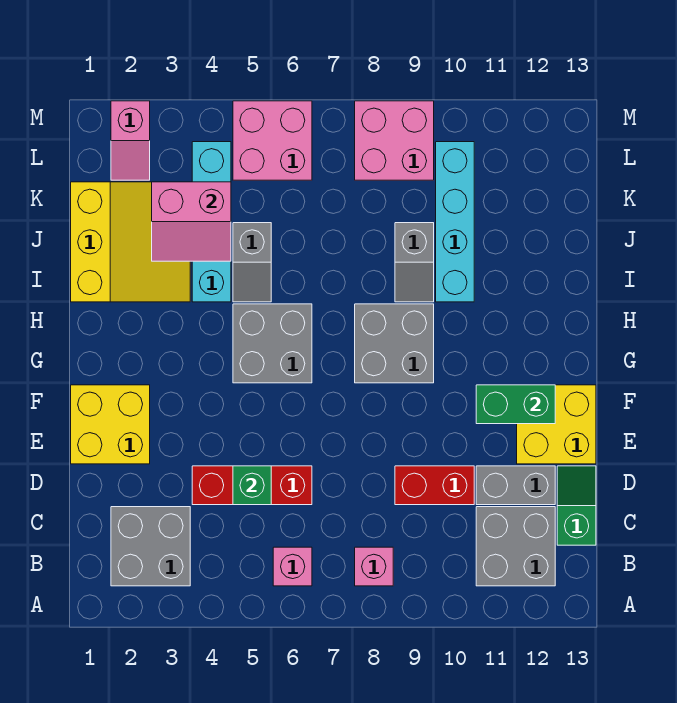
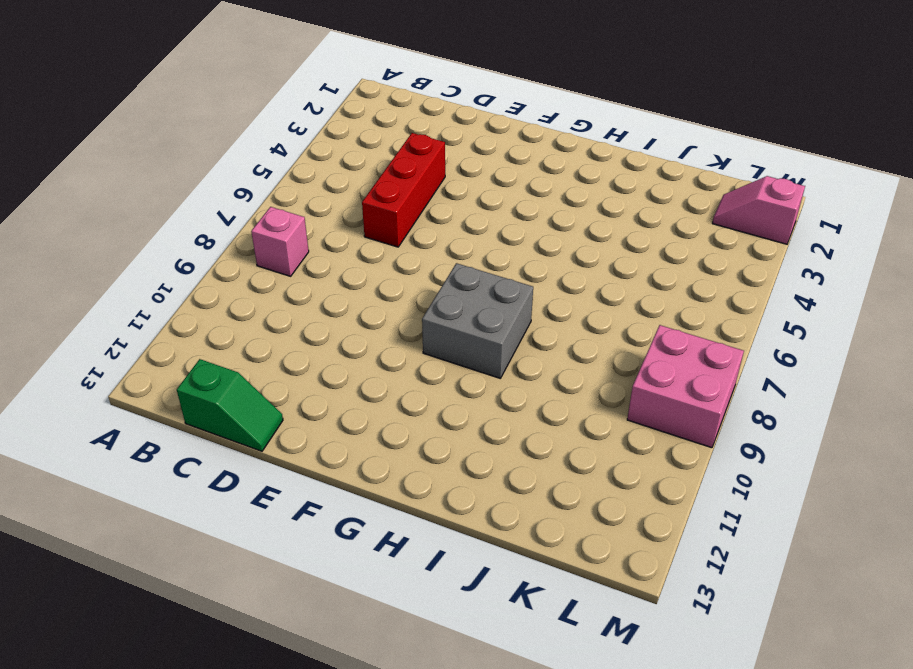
none -> grey 2x2 brick [111,507,190,586]
none -> pink 1x1 brick [273,547,312,586]
none -> grey 2x2 brick [476,507,555,586]

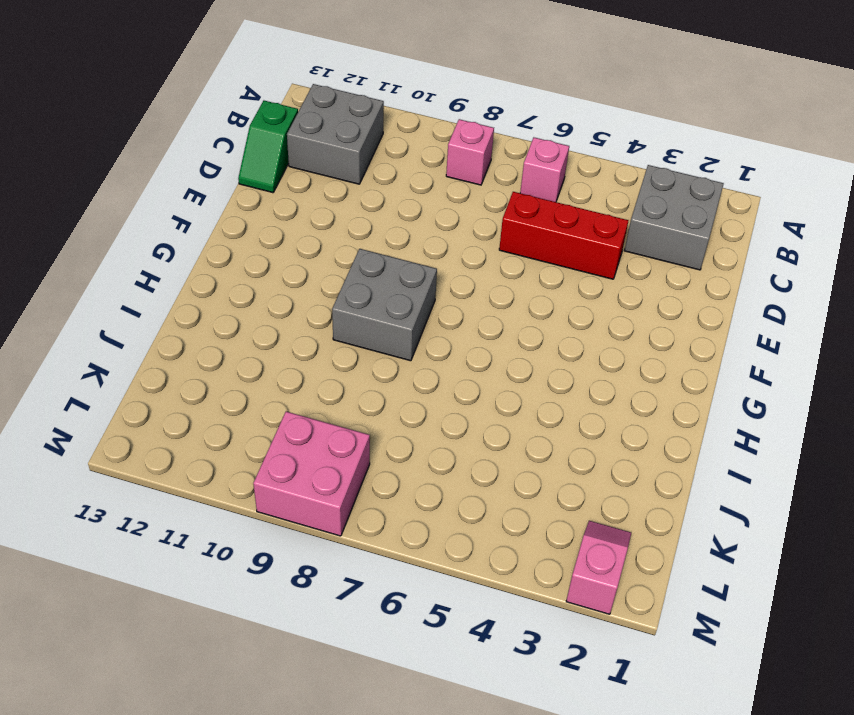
none -> red 1x2 brick [395,466,474,505]
none -> grey 1x2 brick [476,466,555,505]
none -> yellow 2x2 brick [71,385,150,464]

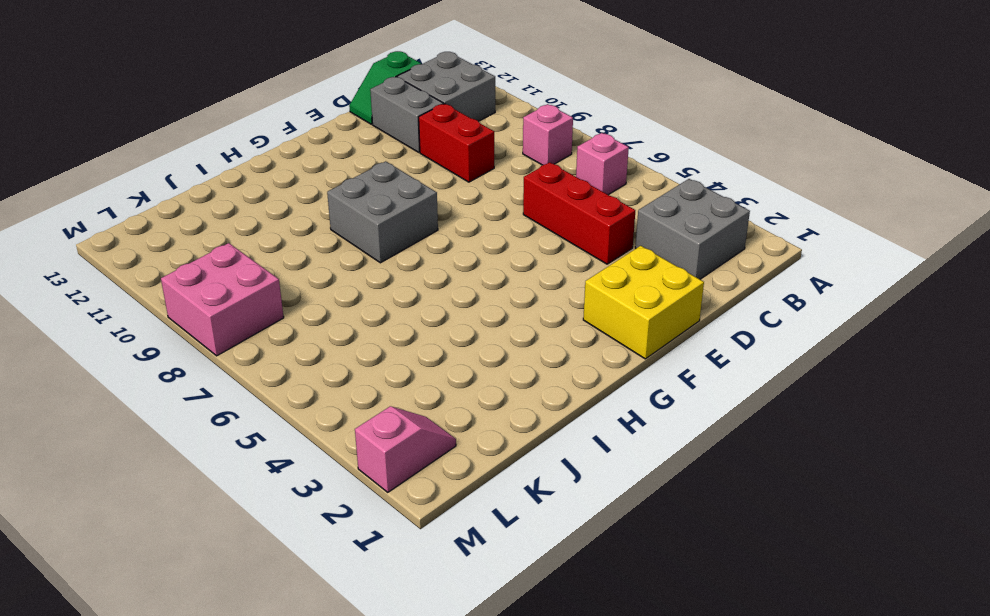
none -> yellow 2x2 brick [517,385,596,464]
none -> grey 2x2 brick [233,304,312,383]
none -> yellow 3x3 slope [71,182,190,302]

